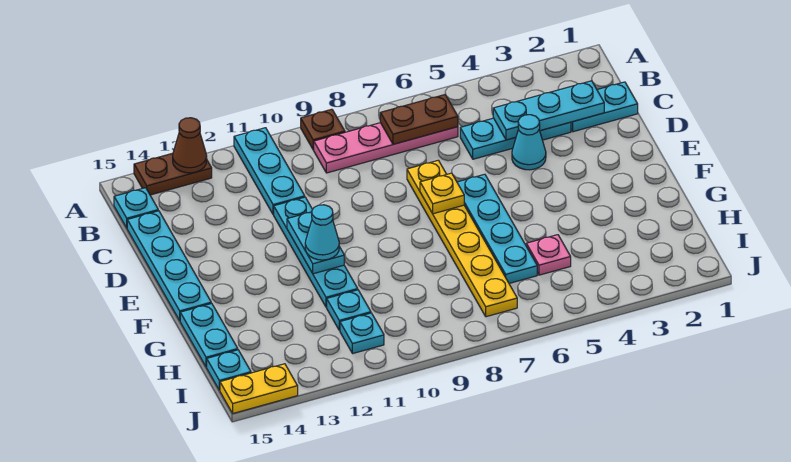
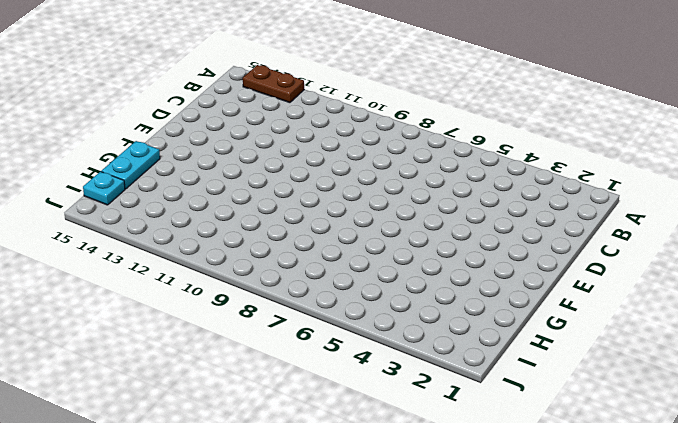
none -> brown 1x1 plate [301,109,345,150]
none -> cyan 1x3 plate [234,128,305,215]
none -> pink 1x4 plate [314,123,458,173]

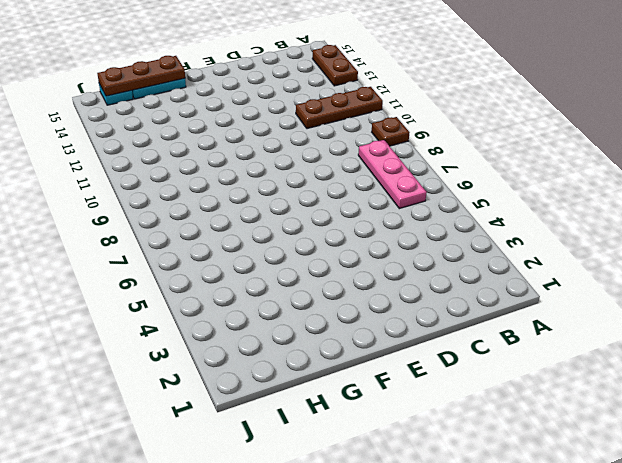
brown 1x3 plate [296,87,383,129] -> cyan 1x3 plate [234,128,305,215]
pink 1x3 plate [358,140,427,209] -> pink 1x4 plate [314,123,458,173]
brown 1x3 plate [97,56,185,96] -> none
none -> cyan 1x1 plate [114,188,158,228]
none -> cyan 1x2 plate [571,82,638,132]
none -> cyan 1x3 plate [460,118,571,159]

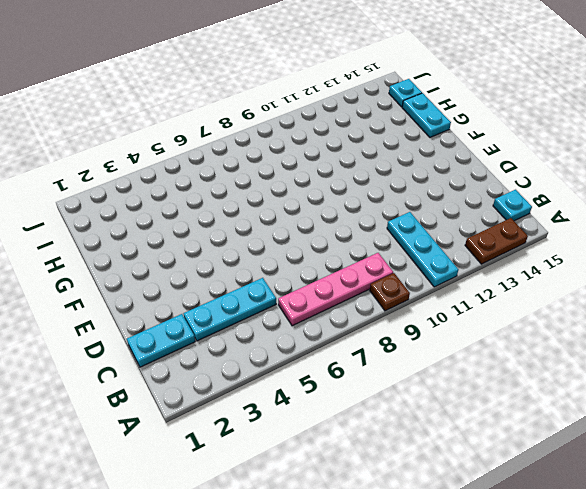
none -> cyan 1x4 plate [127,211,211,321]
none -> cyan 1x1 cone [512,115,546,170]
none -> yellow 1x6 plate [407,160,517,317]

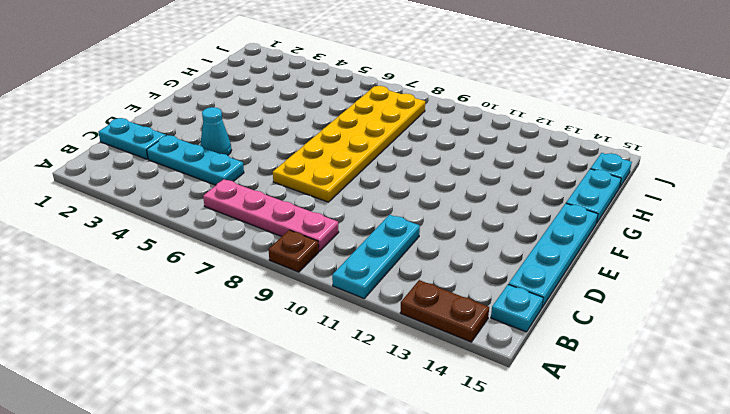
yellow 2x6 plate [273,86,425,202] -> yellow 1x6 plate [407,160,517,317]
none -> cyan 1x4 plate [274,197,358,307]
none -> cyan 1x4 plate [457,174,537,283]
none -> pink 1x1 plate [526,235,571,275]

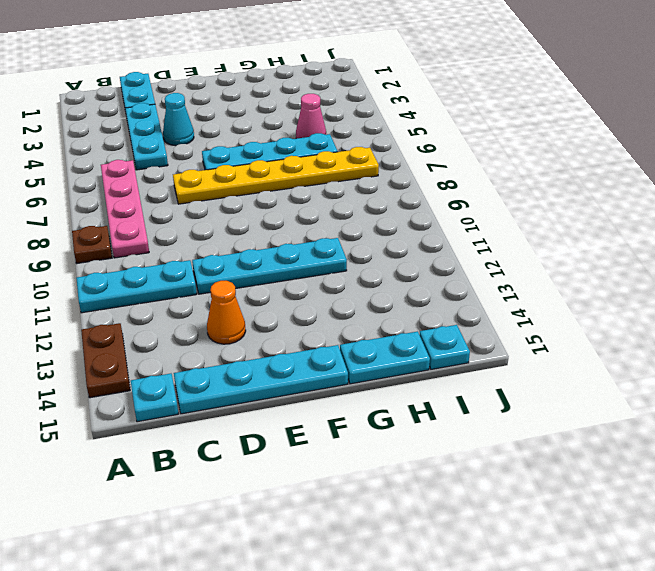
orange 1x1 cone [207,281,246,344] -> none
pink 1x1 cone [296,94,326,139] -> pink 1x1 plate [526,235,571,275]
none -> cyan 1x1 plate [327,290,371,330]
none -> cyan 1x1 plate [340,313,384,353]
none -> yellow 1x2 plate [220,364,298,413]

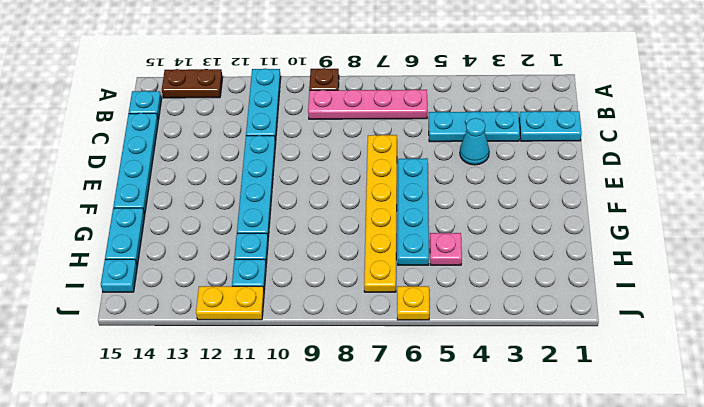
yellow 1x1 plate [397,286,429,320] -> yellow 1x1 plate moved to [420,173,464,214]
yellow 1x2 plate [196,286,264,320] -> yellow 1x2 plate moved to [220,364,298,413]
none -> brown 1x1 cone [173,118,207,173]
none -> brown 1x2 plate [380,95,458,144]
none -> cyan 1x3 plate [493,81,604,140]

